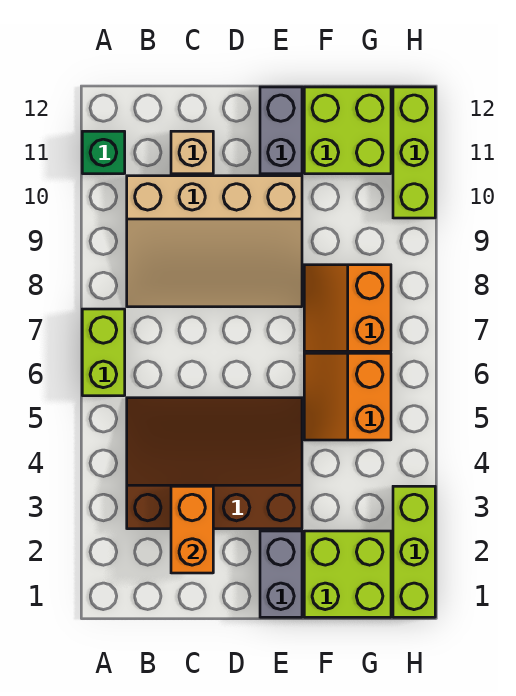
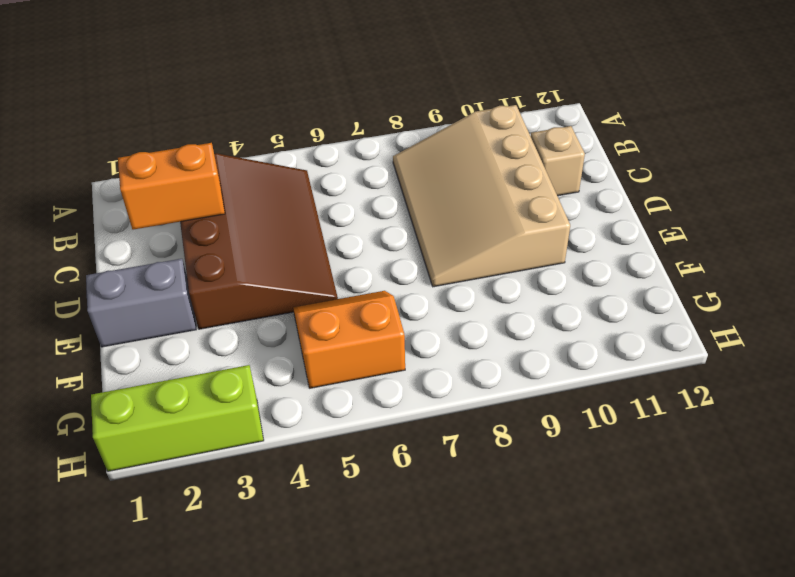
none -> lime 1x2 brick [82,309,125,396]
none -> green 1x1 brick [82,131,125,174]
none -> grey 1x2 brick [260,87,302,174]

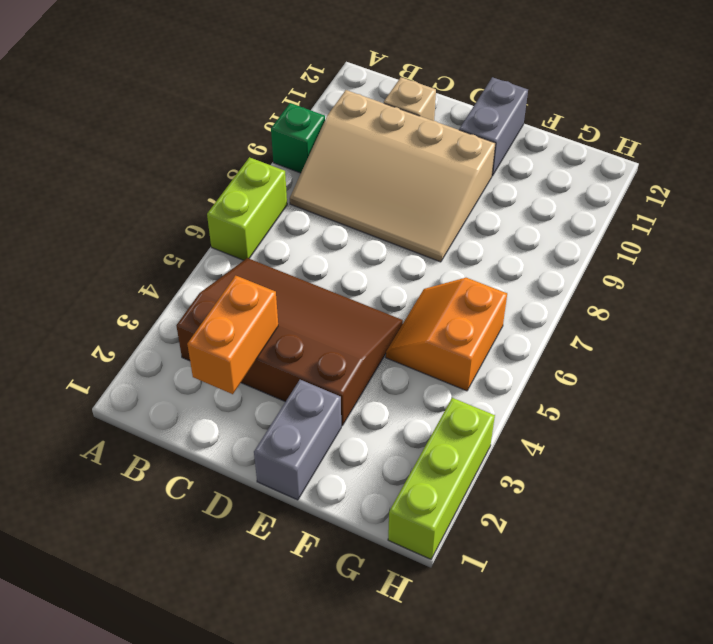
green 1x1 brick [271,103,325,173] -> green 1x1 brick moved to [82,131,125,174]
none -> lime 2x2 brick [304,531,391,617]
none -> orange 2x2 slope [304,265,391,351]
none -> lime 2x2 brick [304,87,391,174]

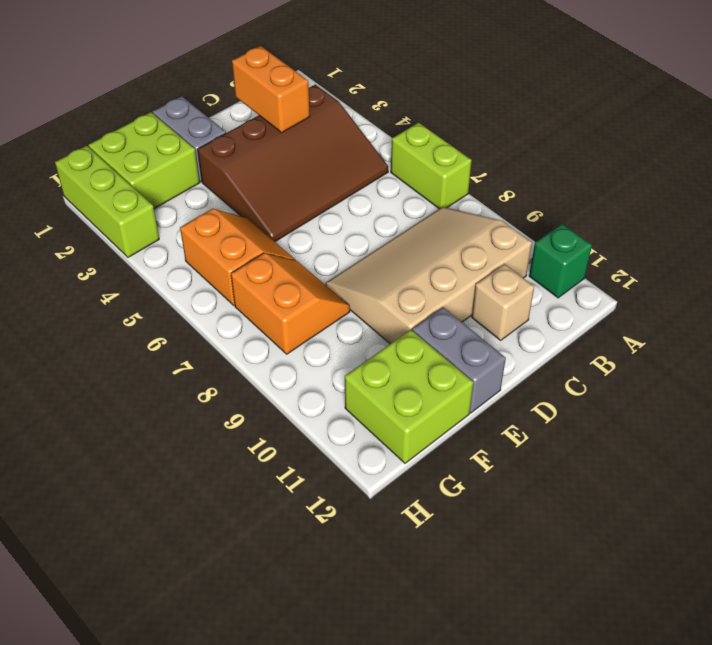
none -> lime 1x3 brick [393,87,435,218]

